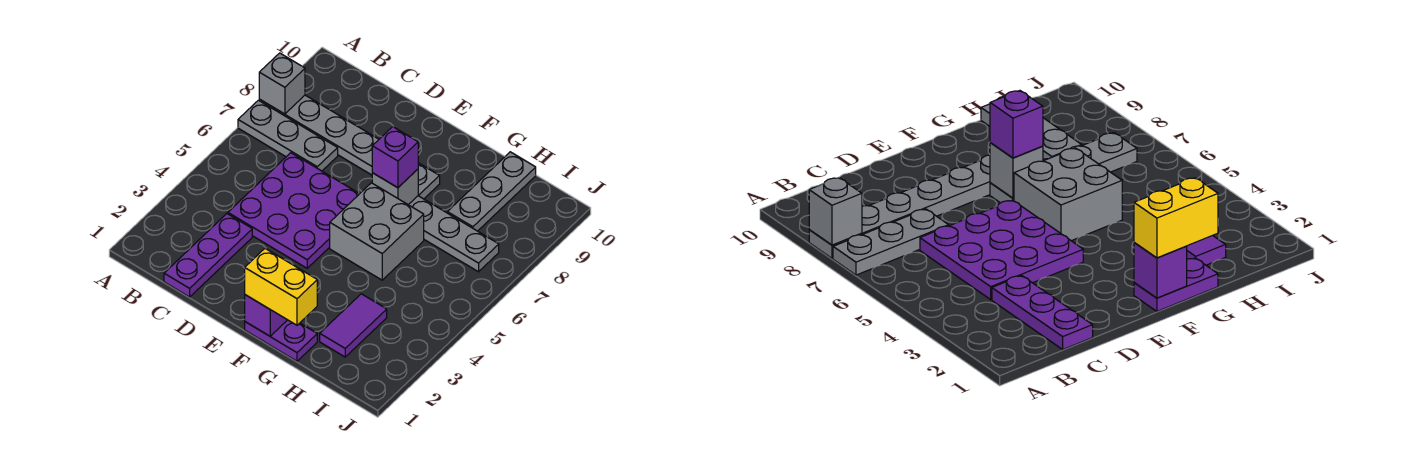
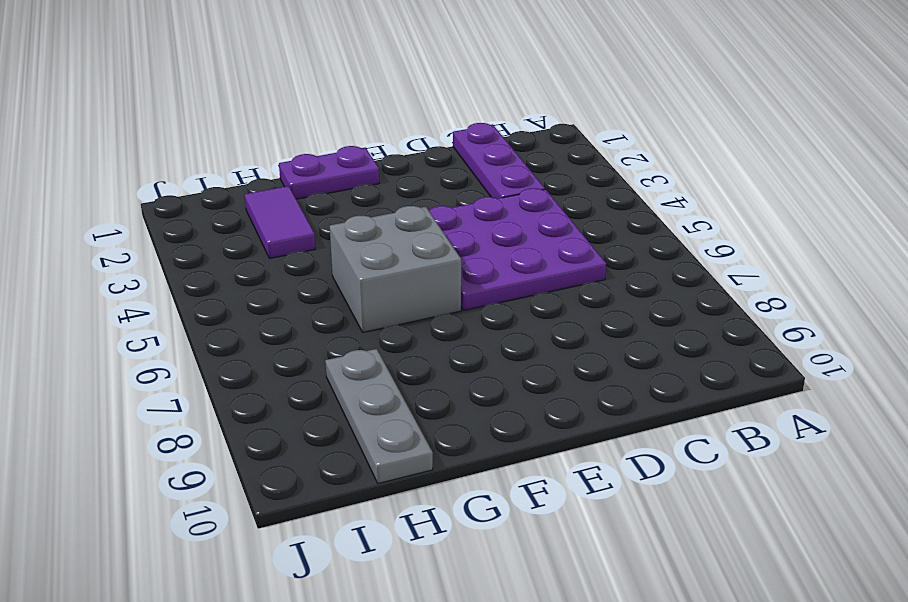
none -> grey 1x3 plate [238,100,338,171]
none -> grey 1x6 plate [259,95,440,199]
none -> grey 1x4 plate [409,196,499,272]

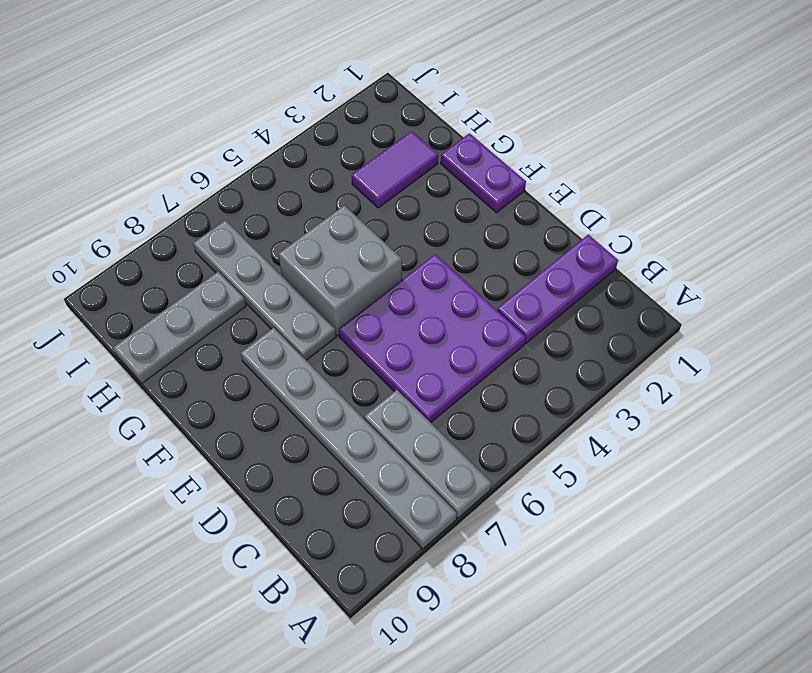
none -> grey 1x1 brick [259,53,305,114]
none -> purple 1x1 brick [245,295,287,336]
none -> grey 1x1 brick [372,169,418,205]

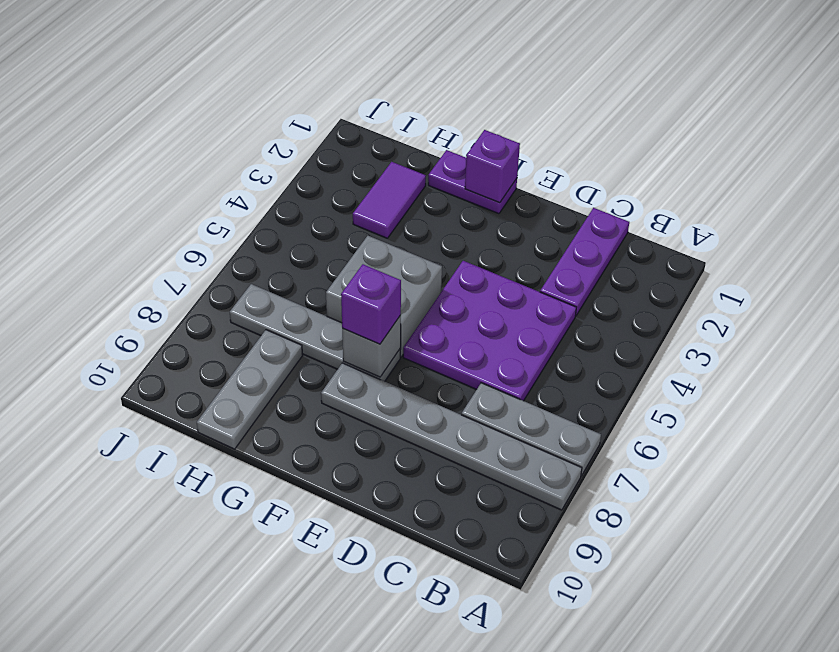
none -> grey 1x1 brick [259,53,305,114]
none -> yellow 1x2 brick [245,249,317,325]

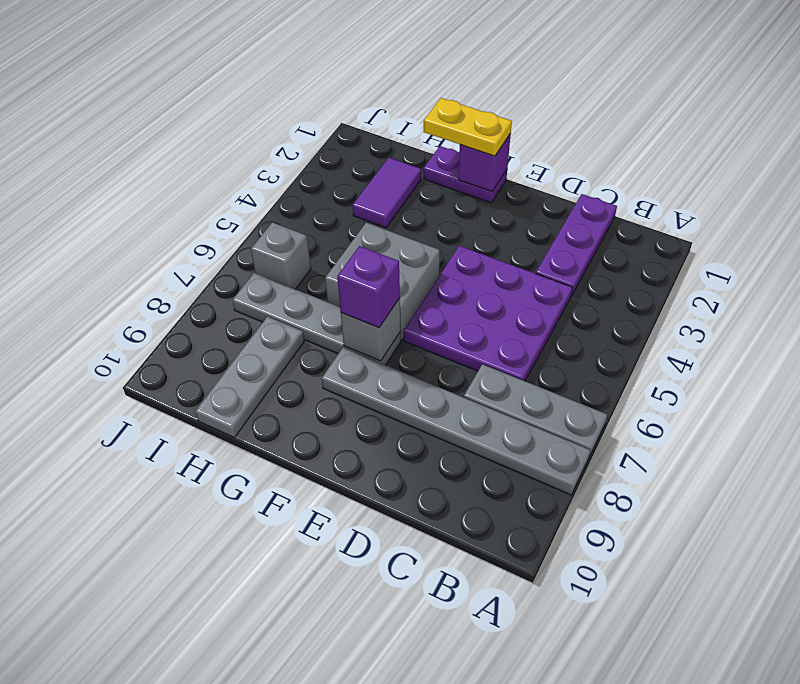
yellow 1x2 plate [424,98,512,156] -> yellow 1x2 brick [245,249,317,325]
grey 1x1 brick [251,222,311,289] -> grey 1x1 brick moved to [259,53,305,114]

